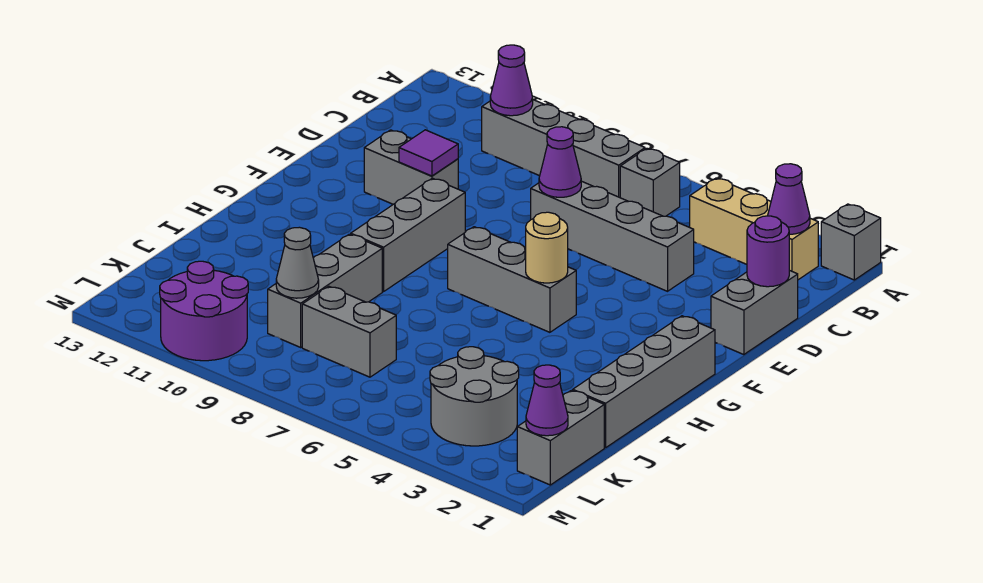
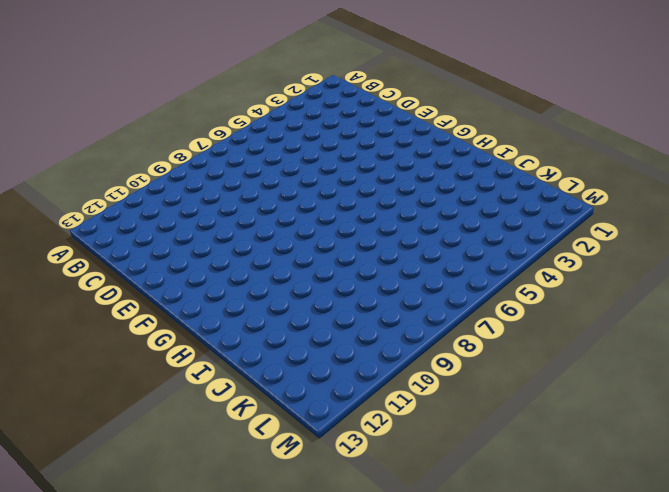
none -> grey 1x1 brick [821,204,881,280]
none -> tan 1x3 brick [690,178,818,280]
none -> grey 1x1 brick [620,148,680,216]

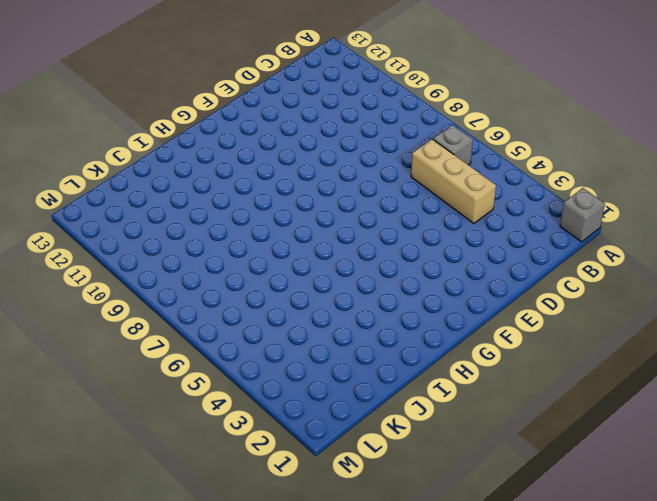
tan 1x3 brick [411,139,496,223] -> tan 1x3 brick moved to [690,178,818,280]
none -> grey 1x4 brick [482,100,645,198]
none -> grey 1x2 brick [711,270,798,355]
none -> grey 1x4 brick [531,181,694,291]

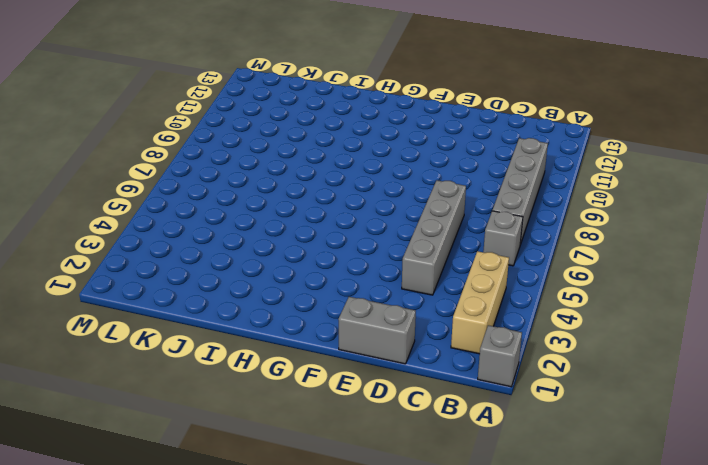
none -> grey 1x2 brick [364,130,458,204]
none -> grey 1x3 brick [351,178,465,292]
none -> grey 1x4 brick [573,316,715,448]

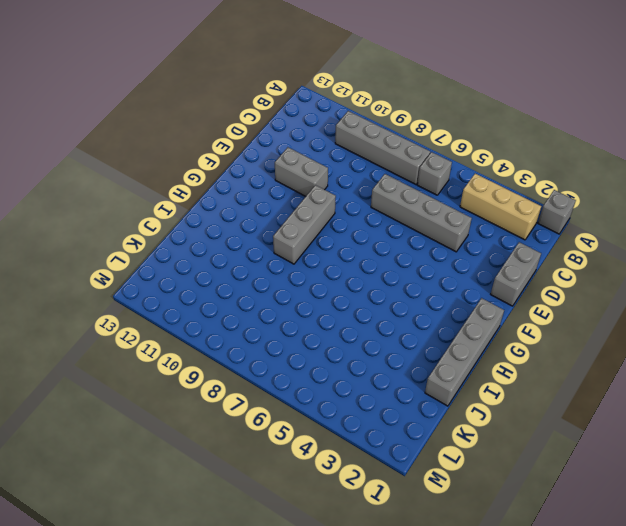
none -> grey 1x3 brick [448,227,576,332]
none -> grey 1x3 brick [268,234,382,347]
none -> grey 1x2 brick [517,390,604,485]

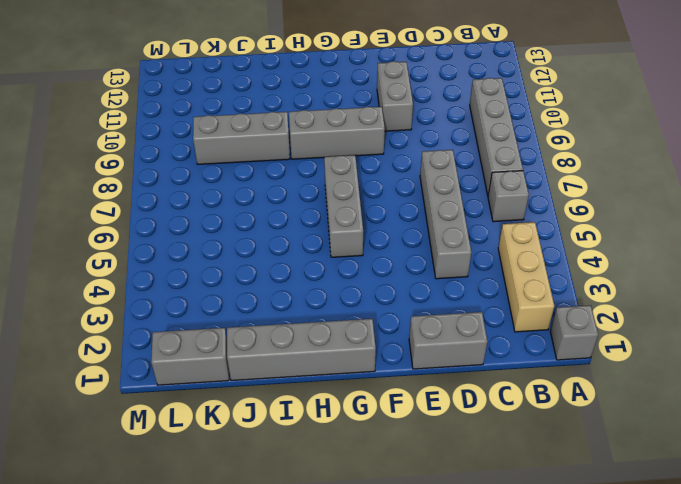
none -> grey 2x2 round brick [430,347,519,446]
none -> grey 1x2 brick [302,286,396,377]
none -> purple 2x2 round brick [160,261,248,361]

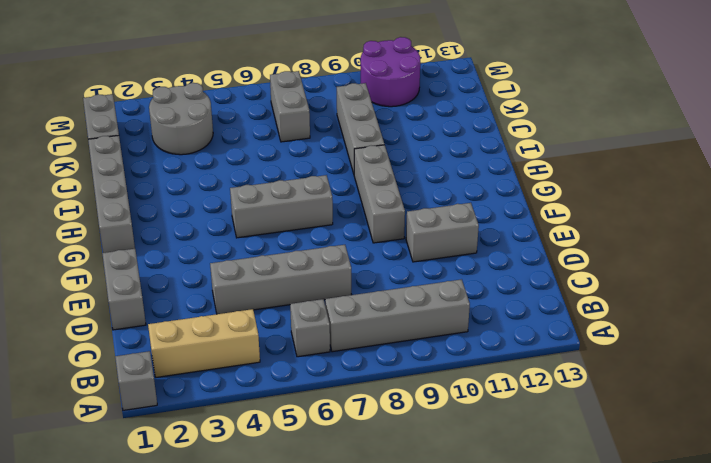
grey 1x2 brick [270,71,310,142] -> grey 1x2 brick turned to [302,286,396,377]
none -> purple 1x1 cone [768,164,810,234]
none -> purple 1x1 cone [490,45,533,116]
none -> purple 1x1 round brick [747,216,789,287]

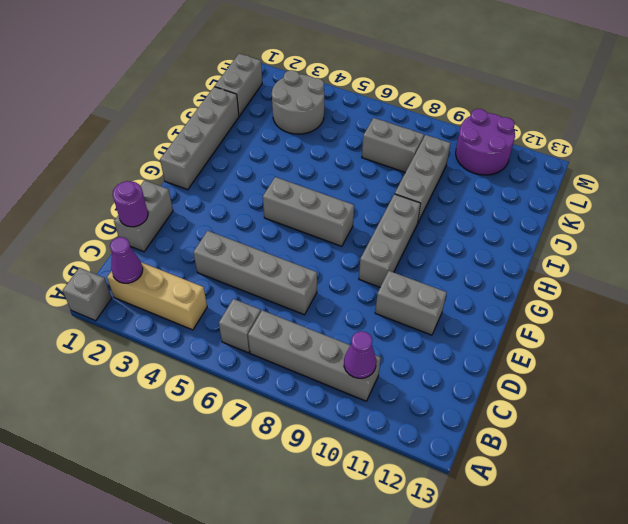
none -> purple 1x1 cone [539,127,581,197]
none -> purple 1x1 tile [399,130,458,176]
none -> tan 1x1 round brick [526,212,568,283]

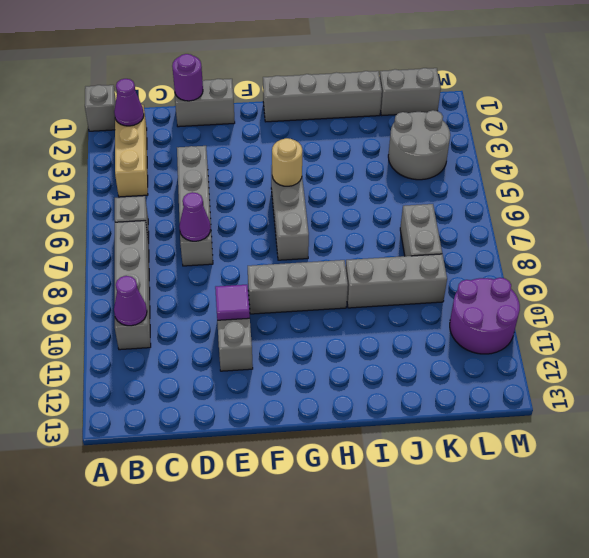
none -> grey 1x1 cone [276,227,319,298]
none -> purple 1x1 cone [526,365,568,436]

